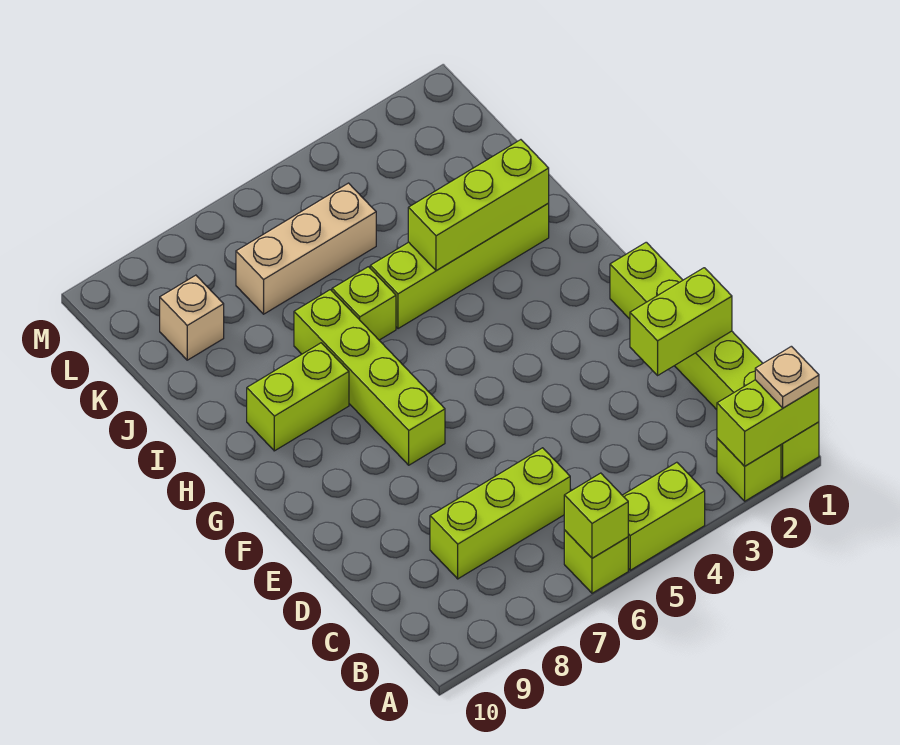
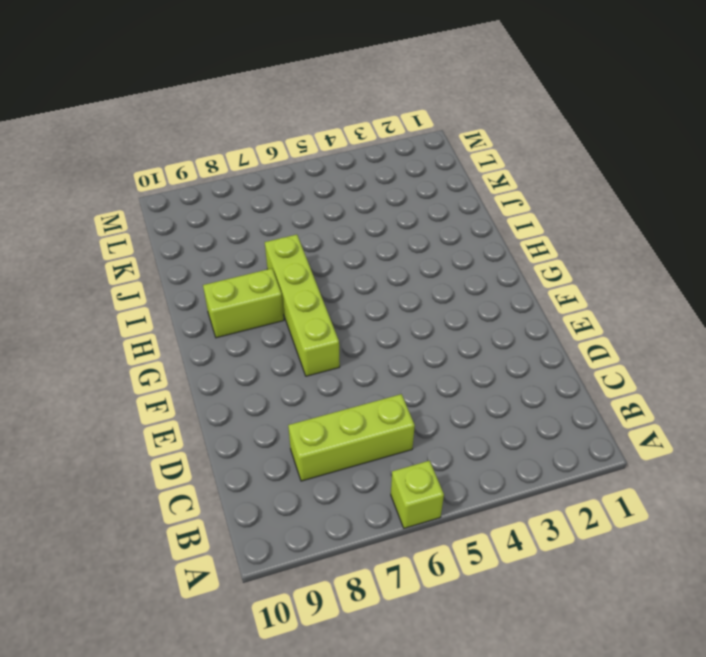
none -> lime 1x6 brick [610,242,819,478]
none -> lime 1x1 brick [717,438,781,501]
none -> lime 1x2 brick [622,462,705,570]

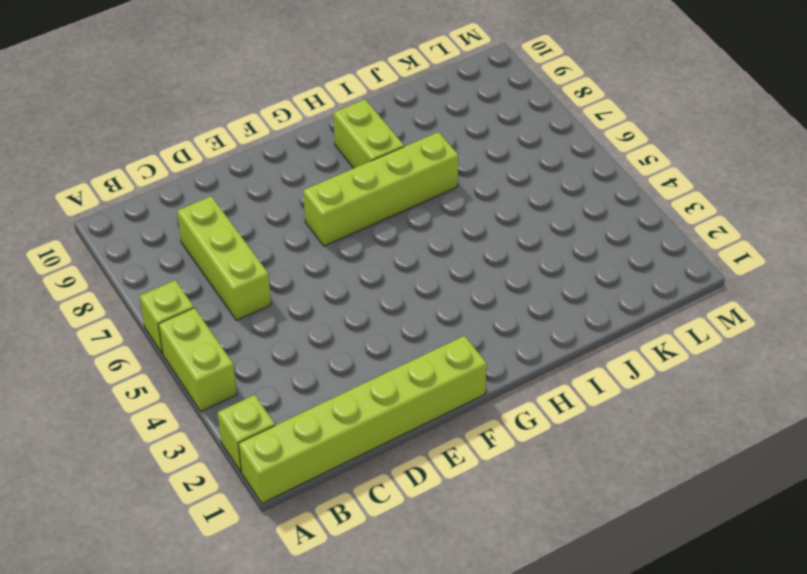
none -> lime 1x4 brick [370,203,549,329]
none -> lime 1x1 brick [332,267,396,340]
none -> tan 1x3 brick [236,183,376,314]

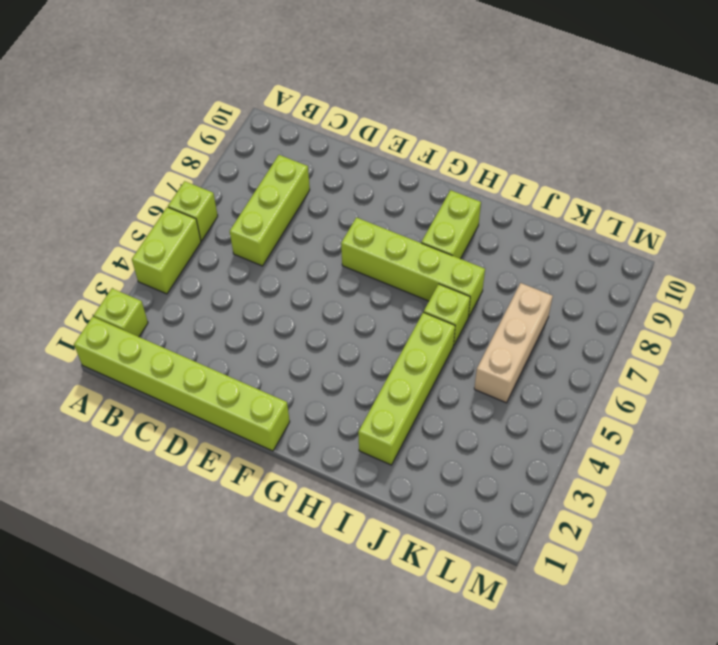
none -> tan 1x1 brick [160,275,224,360]
none -> lime 1x2 brick [717,380,819,466]
none -> lime 1x1 brick [564,473,628,558]

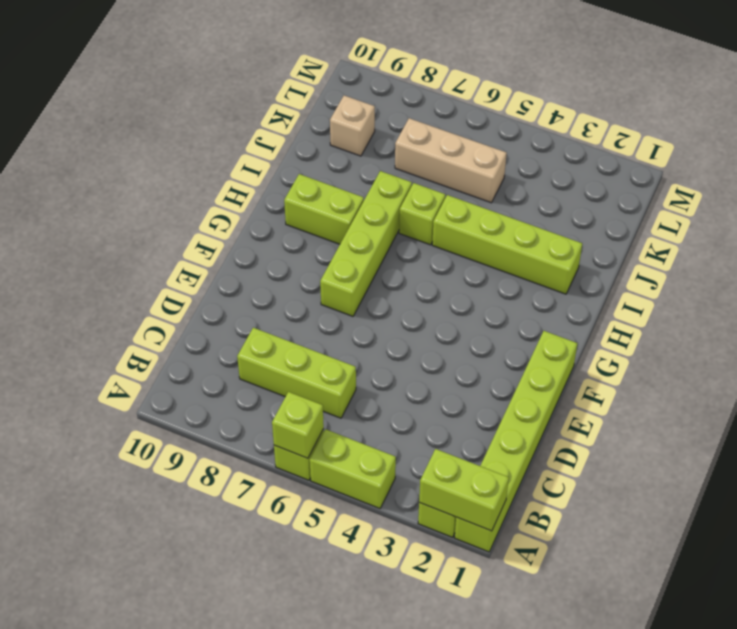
none -> lime 1x2 brick [630,268,732,375]
none -> lime 1x3 brick [408,140,549,271]
none -> tan 1x1 plate [755,346,819,408]

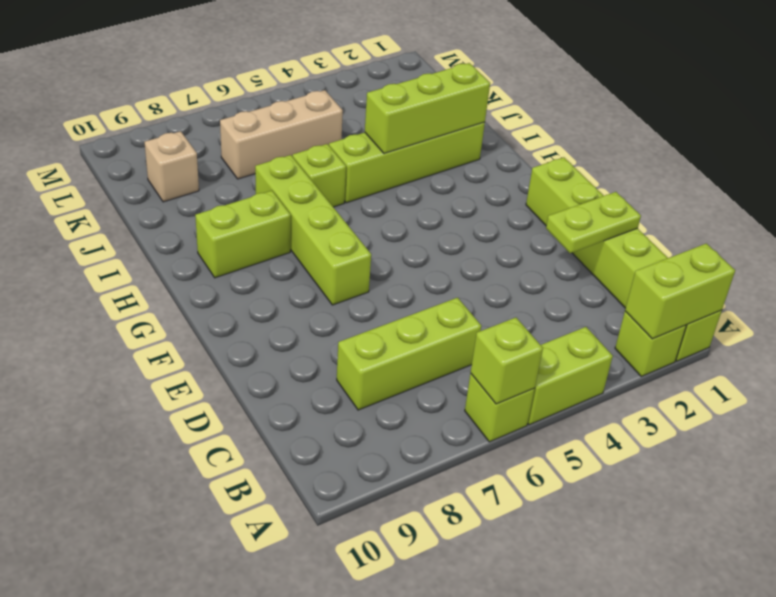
lime 1x2 plate [546,192,641,253] -> lime 1x2 brick [630,268,732,375]
none -> tan 1x1 plate [755,346,819,408]

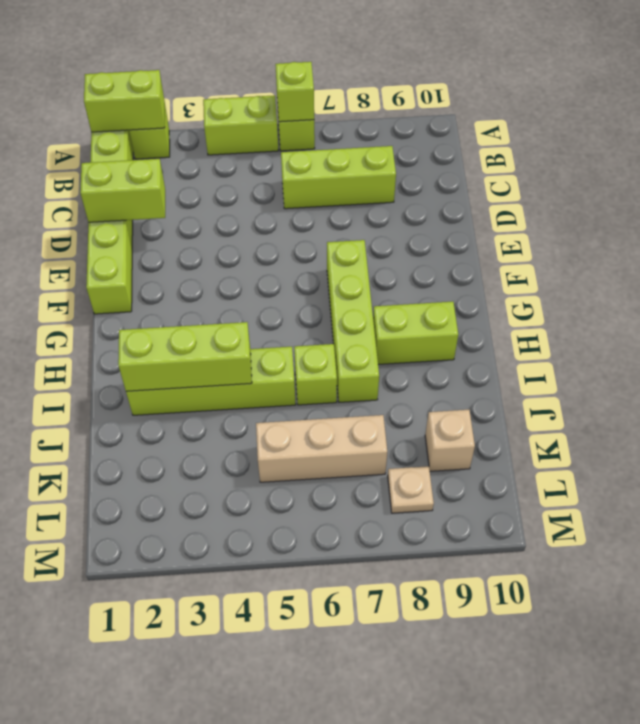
tan 1x1 plate [388,466,434,513] -> tan 1x1 plate moved to [755,346,819,408]

